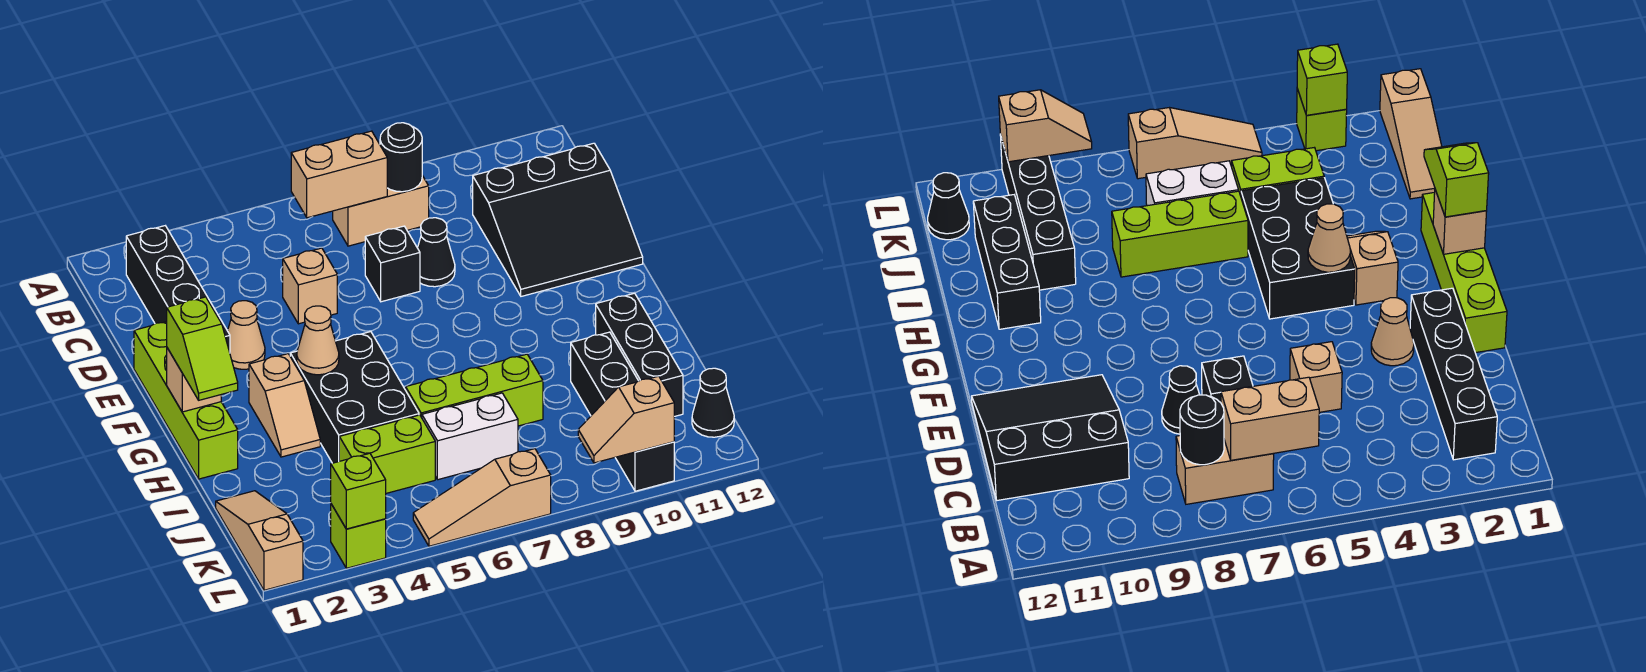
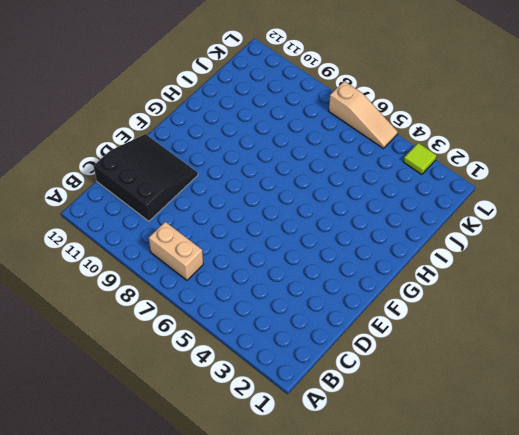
lime 1x1 tile [404,143,436,175] -> lime 1x1 brick [331,504,386,568]
none -> black 1x4 brick [126,226,230,352]
none -> tan 1x1 brick [283,248,337,324]
none -> black 1x1 brick [365,226,420,302]

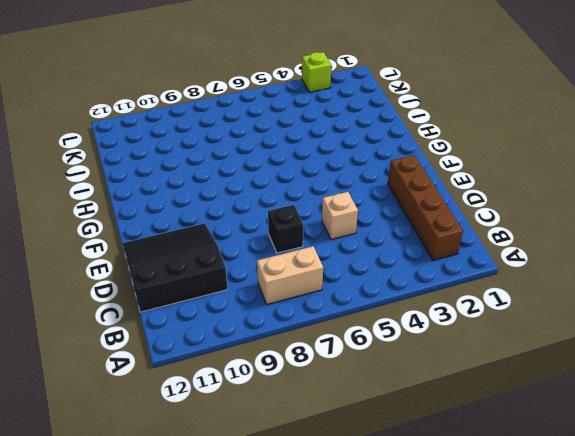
brown 1x4 brick [388,155,463,260] -> black 1x4 brick [126,226,230,352]
none -> black 1x1 cone [418,218,455,287]
none -> lime 1x4 brick [134,322,238,479]
none -> tan 1x1 cone [228,301,265,369]

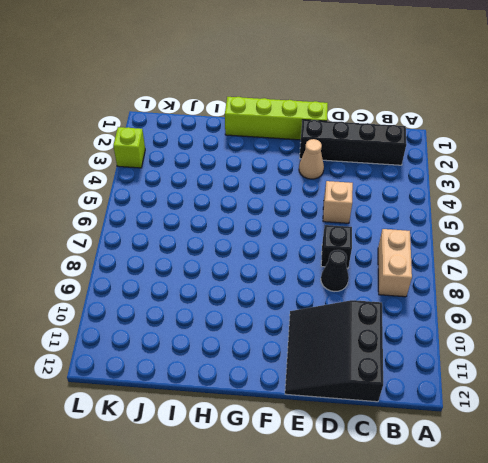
none -> tan 1x2 slope [249,354,320,457]
none -> black 2x3 brick [290,332,419,463]
none -> black 1x3 brick [596,293,683,417]

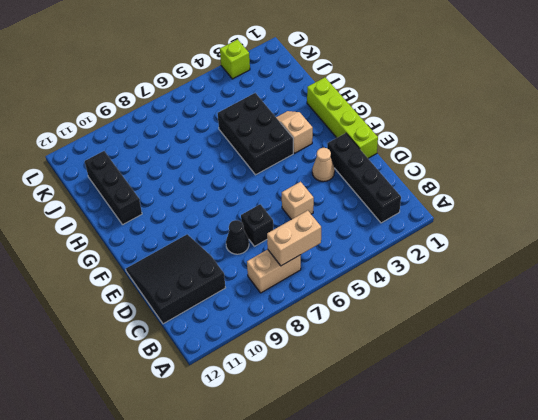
none -> lime 1x3 brick [406,354,543,426]
none -> black 1x4 brick [571,332,674,491]
none -> tan 1x3 slope [216,491,303,590]

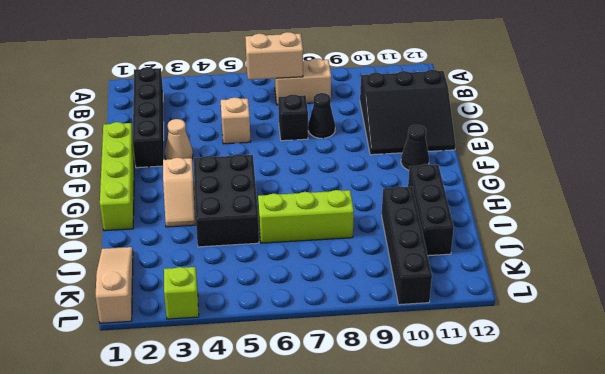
black 1x1 cone [401,125,429,170] -> black 1x1 cone moved to [692,368,734,437]
none -> lime 1x2 brick [339,415,435,493]
none -> white 1x2 brick [422,393,518,480]
none -> tan 1x3 slope [413,449,551,546]

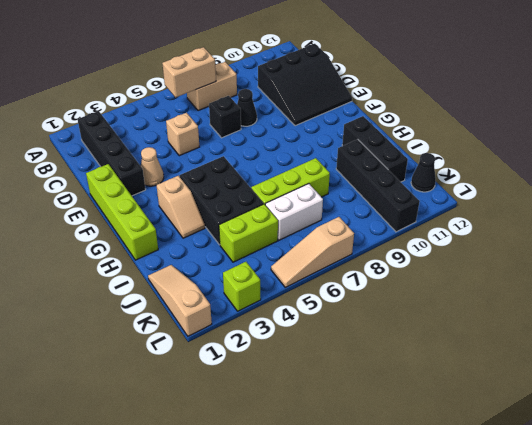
none -> black 1x1 round brick [380,123,422,192]
none -> tan 1x1 brick [167,348,221,412]
none -> tan 1x1 cone [297,306,339,375]

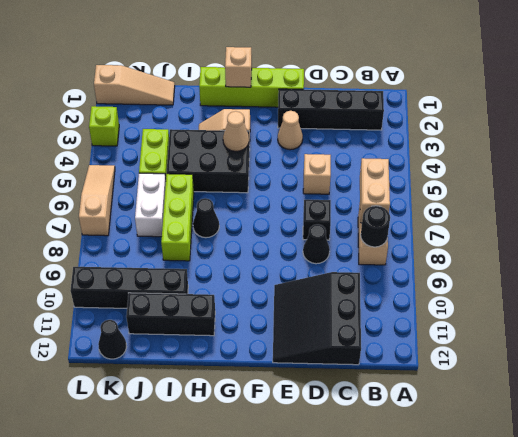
black 1x1 cone [193,198,219,238] -> none
none -> lime 1x1 brick [331,453,386,529]
none -> tan 1x2 slope [578,376,674,463]
none -> lime 1x2 slope [167,297,238,400]

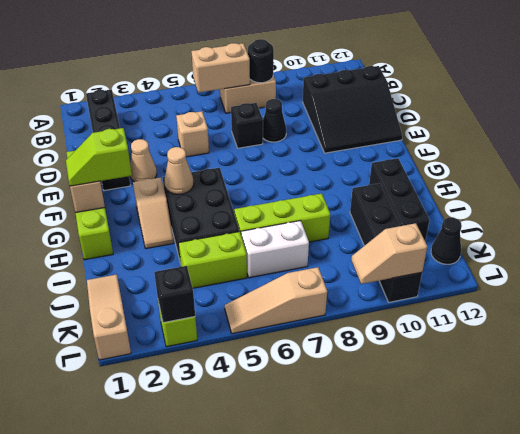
lime 1x2 slope [66,128,132,186] -> lime 1x2 slope turned to [167,297,238,400]
black 1x1 brick [154,266,195,323] -> lime 1x1 brick [331,453,386,529]

